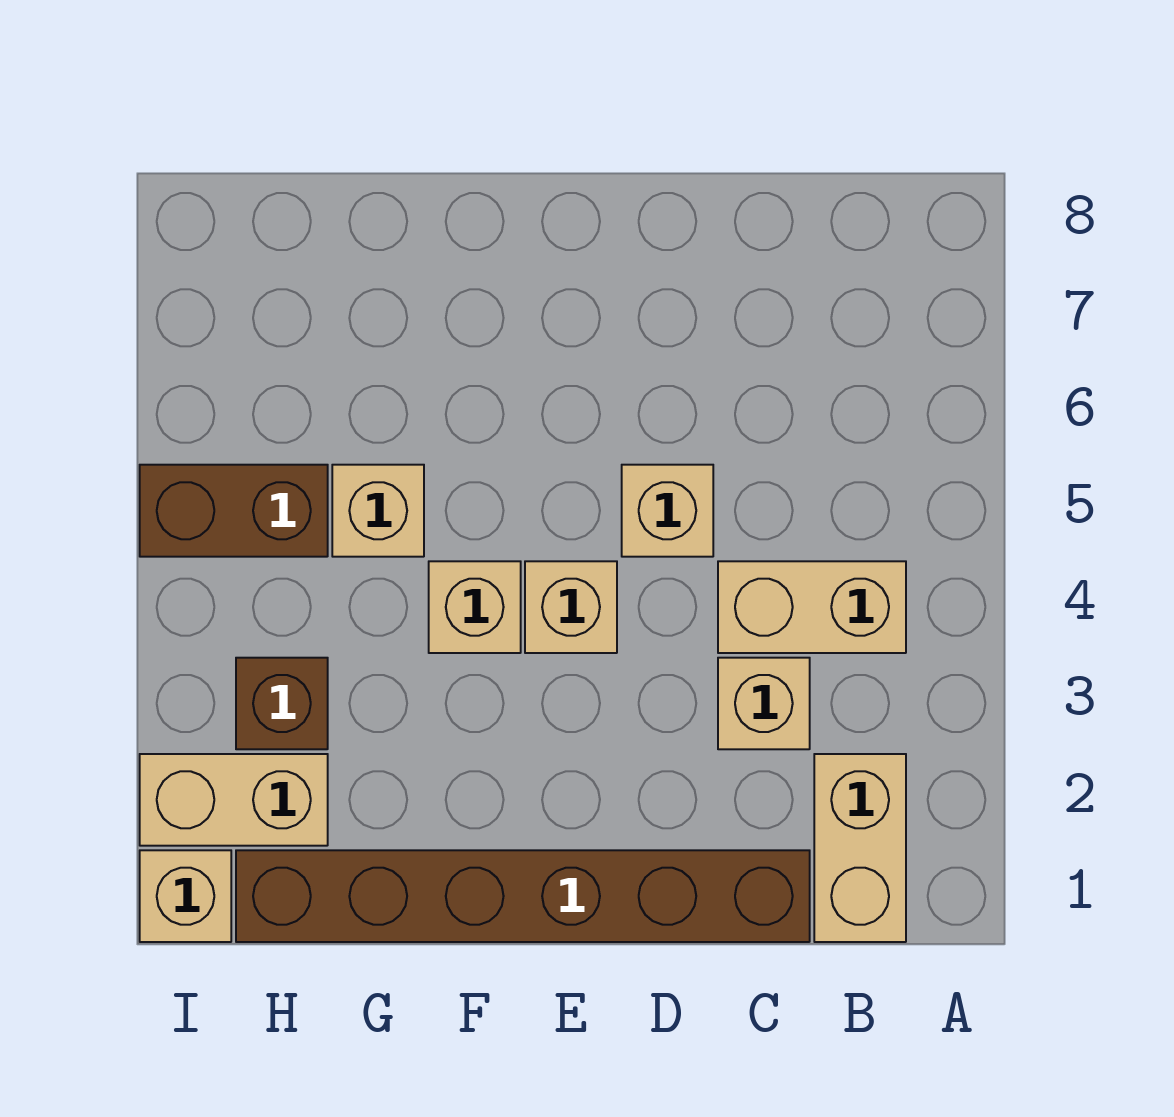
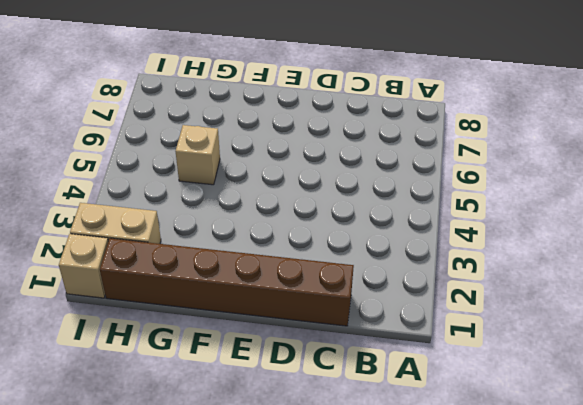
none -> tan 1x2 brick [814,754,906,942]
none -> tan 1x2 brick [718,561,906,653]
none -> tan 1x1 brick [718,658,810,749]

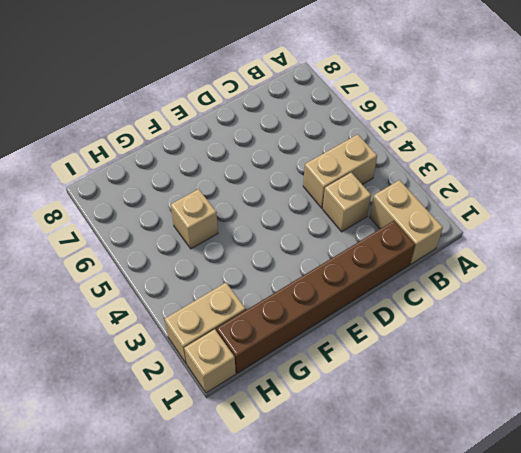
none -> tan 1x1 brick [622,465,713,557]
none -> tan 1x1 brick [525,561,617,653]
none -> tan 1x1 brick [429,561,521,653]

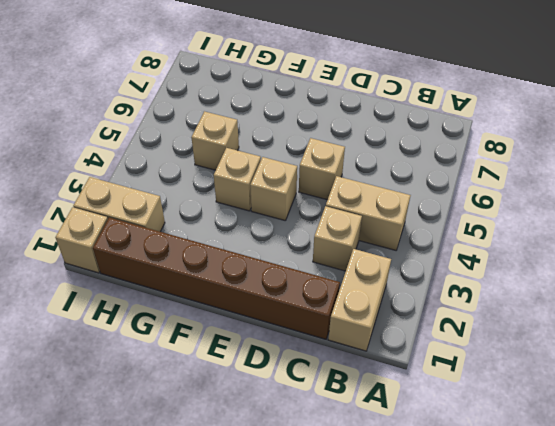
none -> brown 1x1 brick [236,658,328,749]
none -> brown 1x2 brick [140,465,328,557]

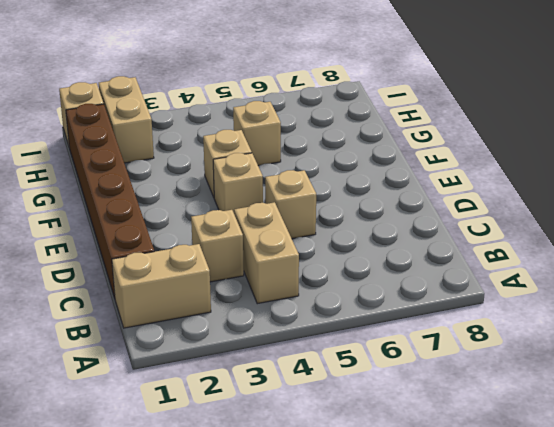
none -> brown 1x1 brick [236,658,328,749]
none -> brown 1x2 brick [140,465,328,557]

